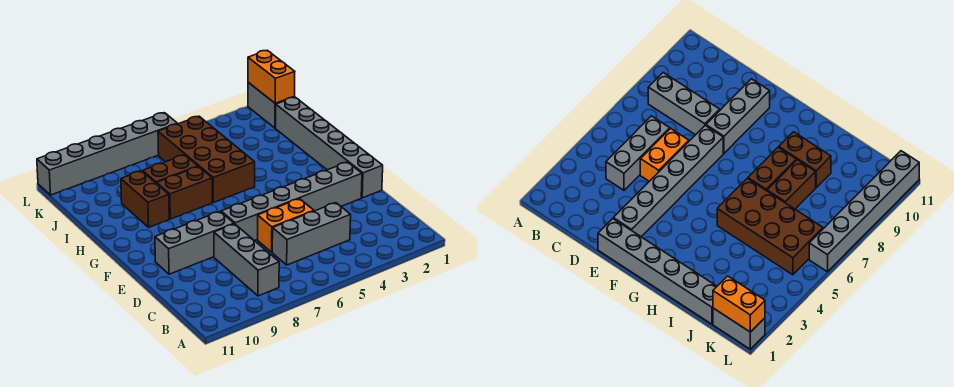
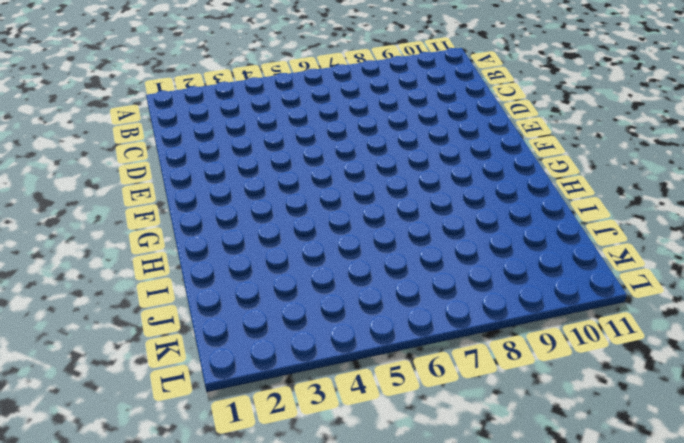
none -> grey 1x3 brick [214,224,279,296]
none -> grey 1x3 brick [272,203,351,265]
none -> orange 1x2 brick [258,199,314,252]

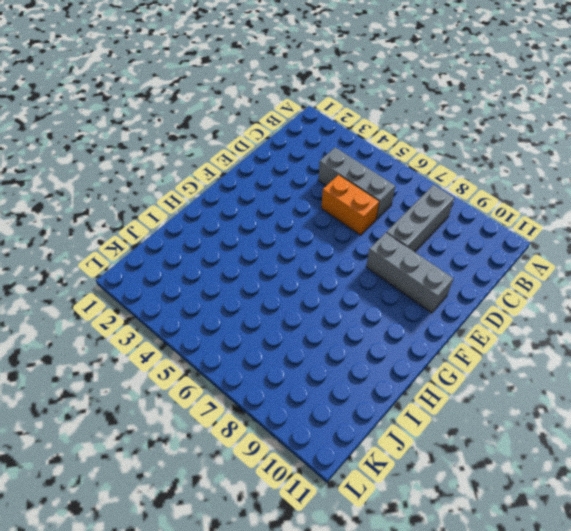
none -> grey 1x6 brick [276,97,383,198]
none -> grey 1x6 brick [221,162,362,241]
none -> brown 2x4 brick [158,116,255,203]

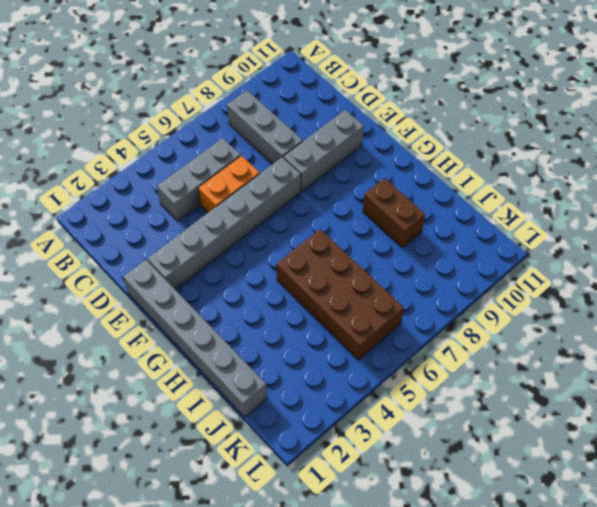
none -> brown 1x2 brick [157,167,212,219]
none -> brown 1x2 brick [143,155,198,184]
none -> grey 1x2 brick [248,82,294,128]

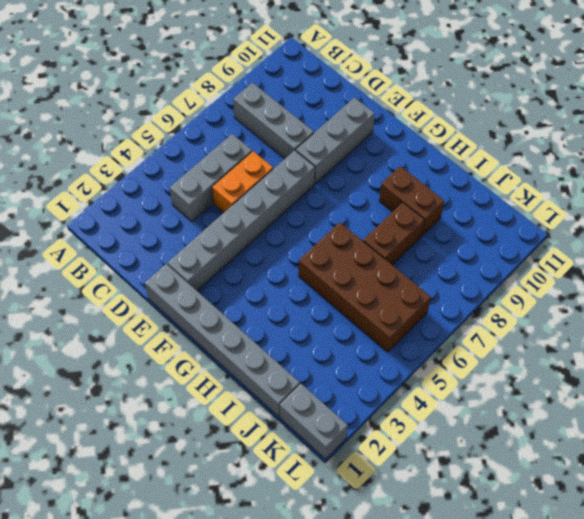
none -> brown 1x2 brick [157,167,212,219]
none -> grey 1x6 brick [37,113,178,195]
none -> orange 1x2 brick [248,50,295,103]

